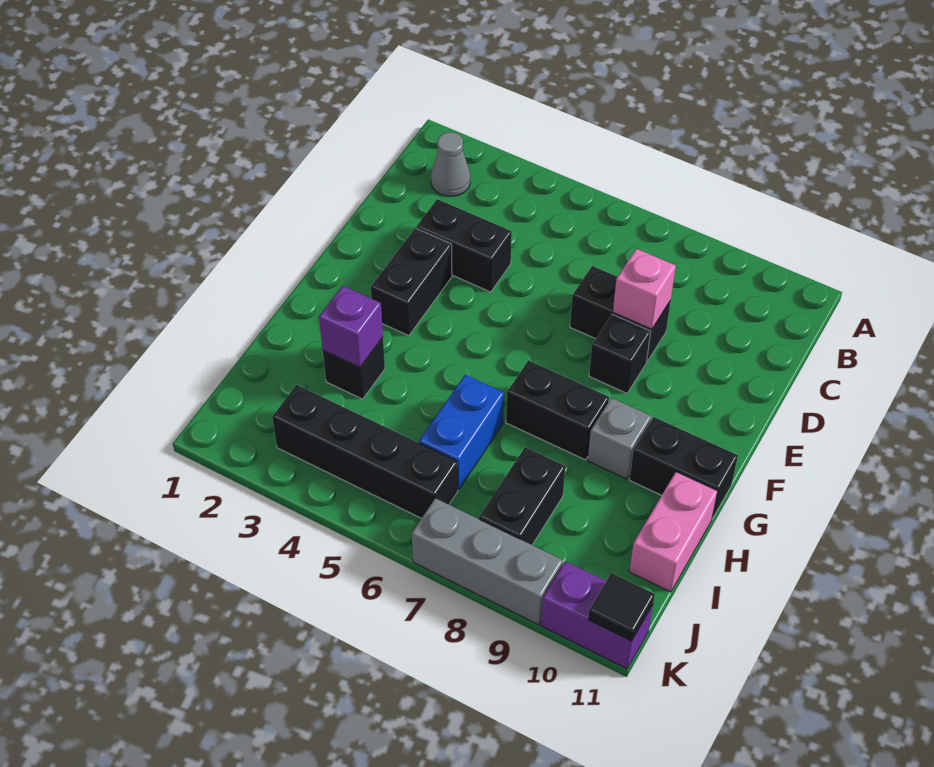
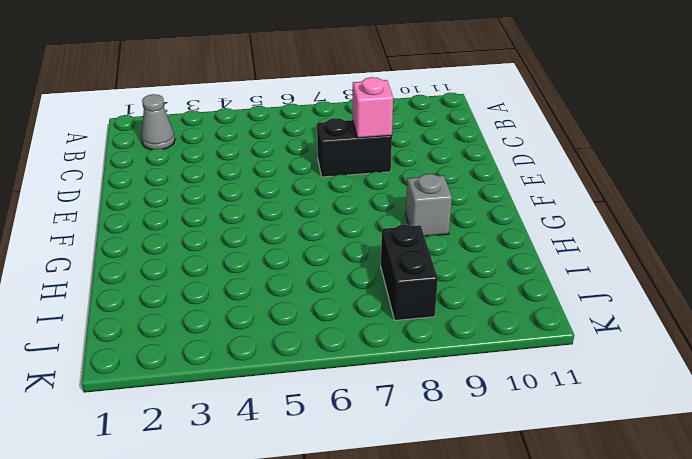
none -> black 1x2 brick [416,199,512,292]
none -> black 1x2 brick [371,228,452,336]
none -> black 1x1 brick [589,314,651,393]

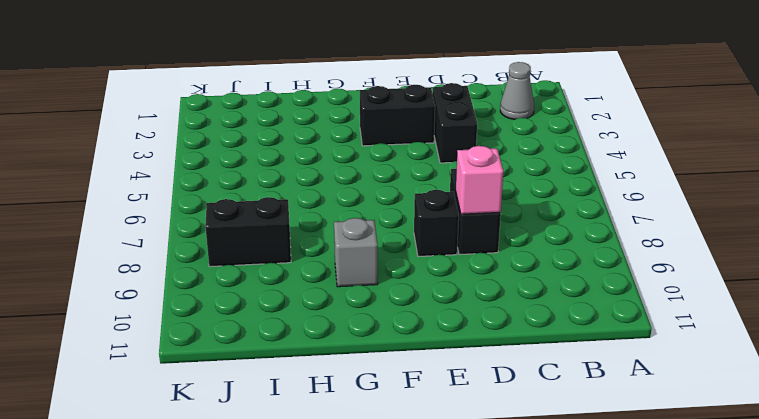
none -> black 1x2 brick [506,360,609,460]
none -> black 1x2 brick [629,417,738,519]
none -> black 1x1 brick [323,337,385,399]

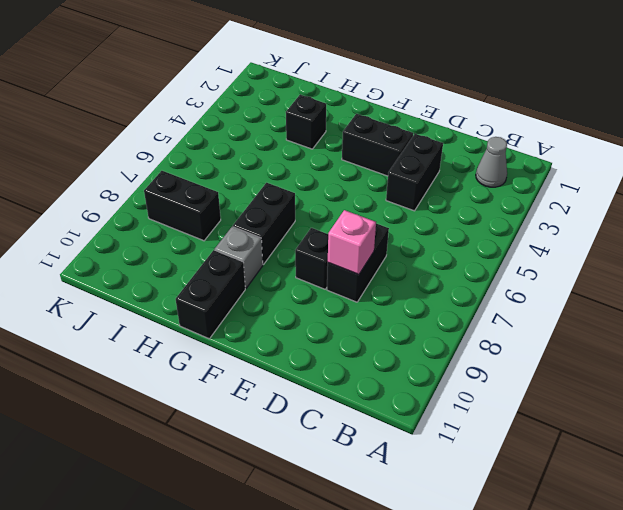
none -> blue 1x2 brick [419,375,504,490]
none -> pink 1x2 brick [629,472,718,592]
none -> black 1x4 brick [272,385,458,518]

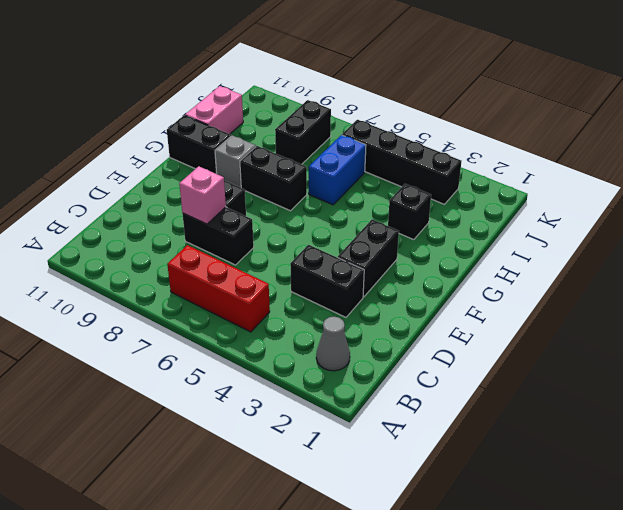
red 1x3 brick [167,245,270,332] -> none
none -> grey 1x3 brick [412,498,563,625]
none -> purple 1x2 brick [541,561,653,669]
none -> purple 1x1 brick [319,286,383,367]

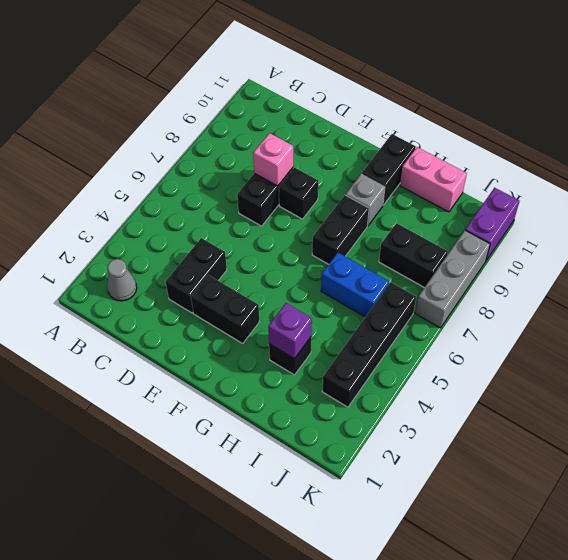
none -> black 1x1 tile [588,573,655,641]

